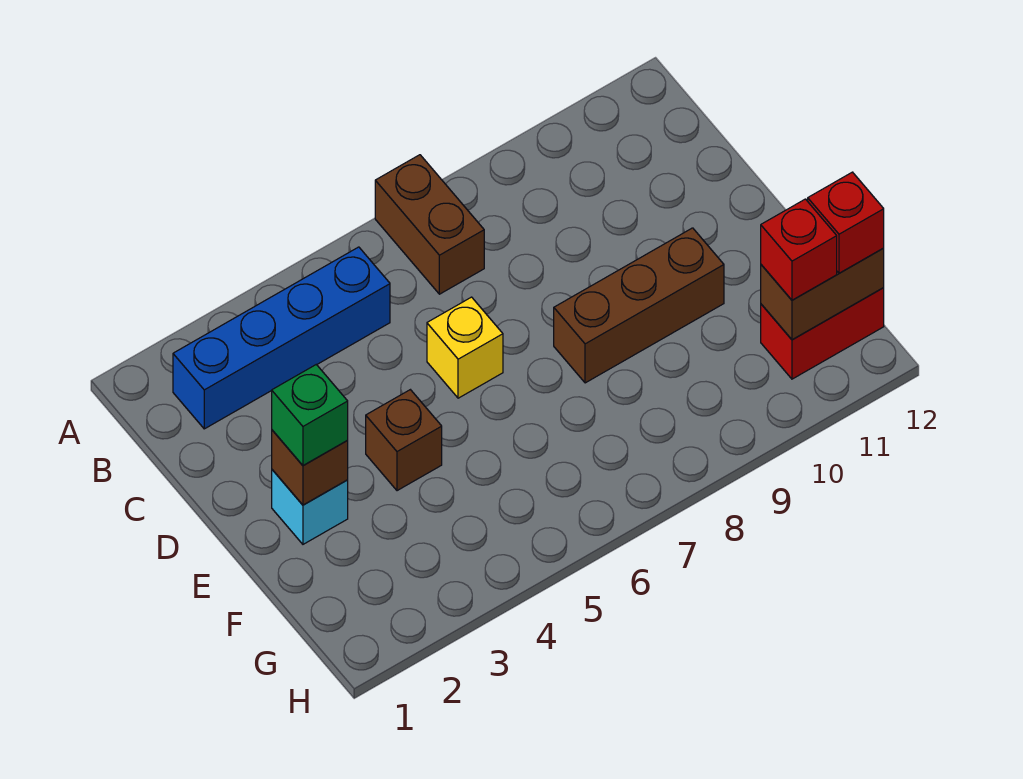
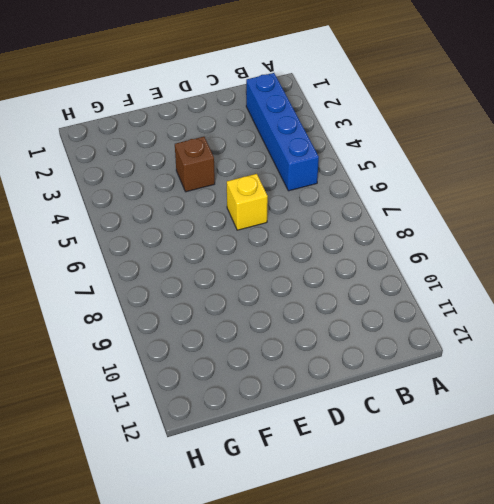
none -> brown 1x2 brick [375,155,484,294]
none -> cyan 1x1 brick [272,470,348,544]
none -> brown 1x3 brick [554,228,724,383]

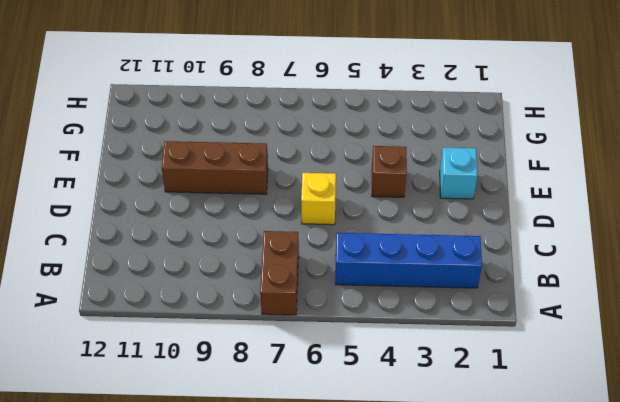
none -> red 1x2 brick [761,287,884,379]
none -> brown 1x1 brick [272,430,348,505]
none -> brown 1x2 brick [761,248,884,340]

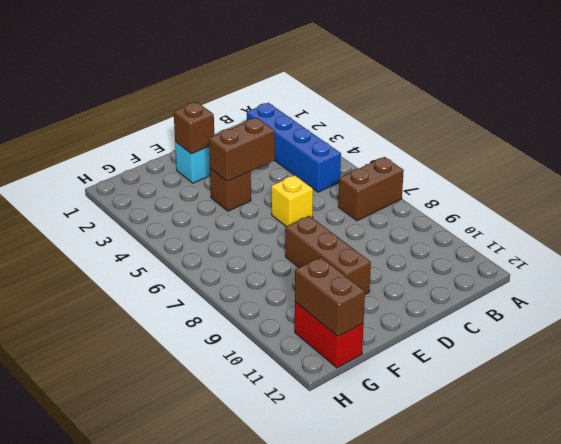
brown 1x2 brick [209,118,275,182] -> none
none -> green 1x1 brick [272,364,348,466]
none -> red 1x1 brick [761,199,837,300]
none -> red 1x1 brick [808,172,884,273]

